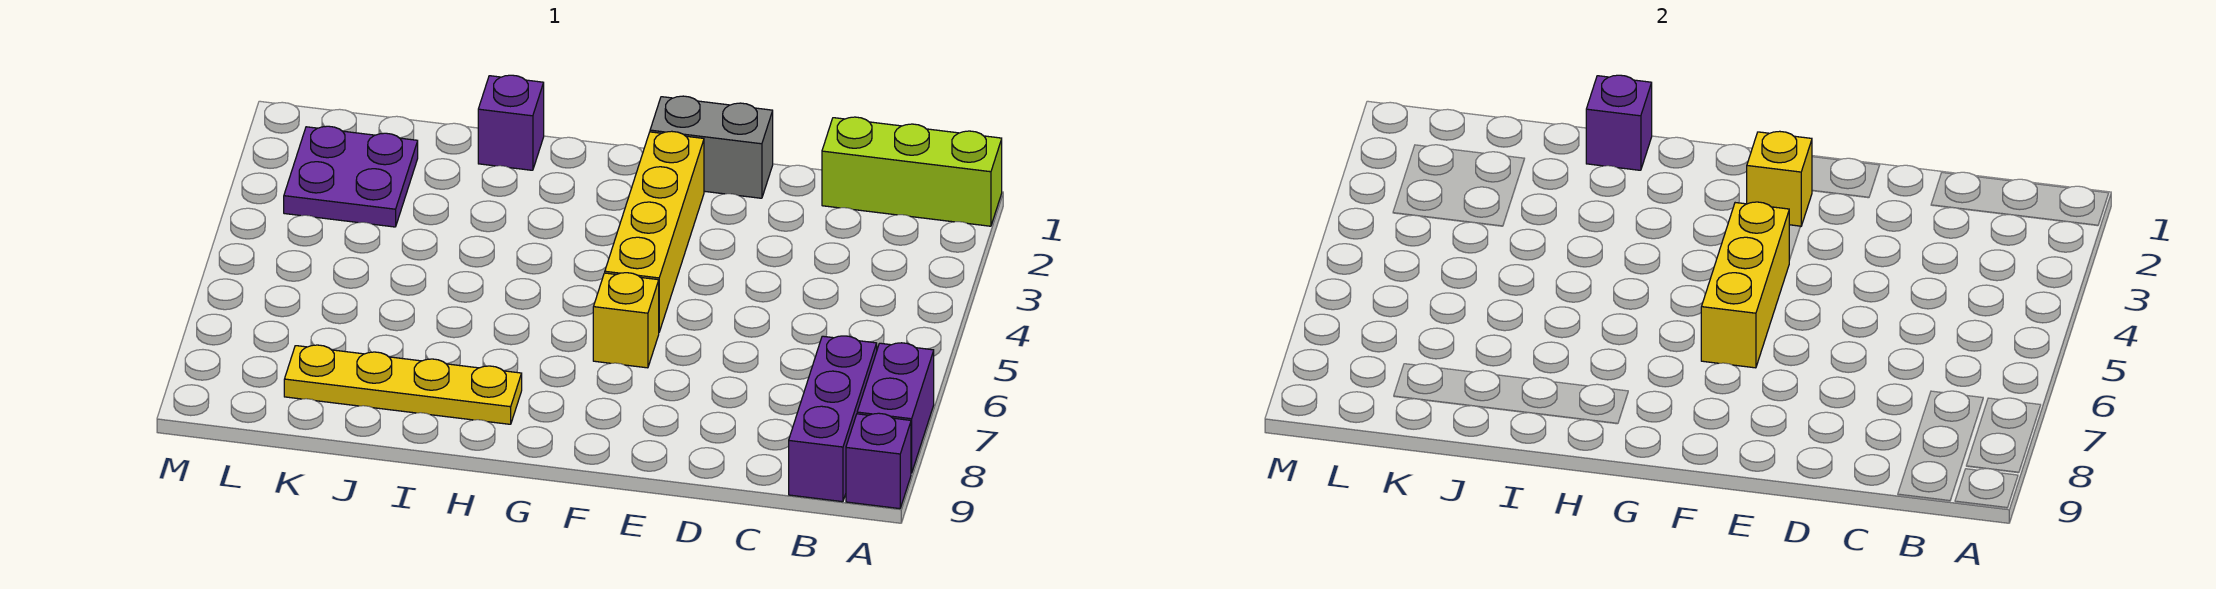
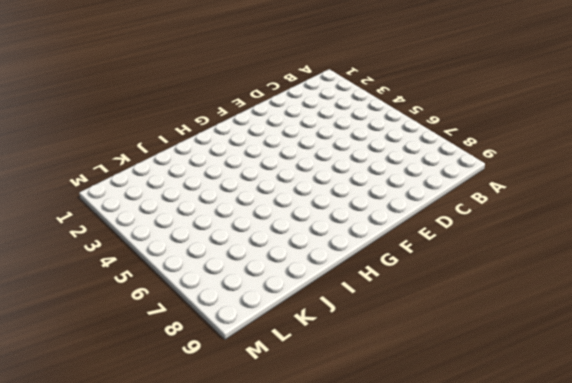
none -> lime 1x3 brick [822,117,1002,226]
none -> purple 1x2 brick [857,343,934,473]
none -> purple 1x1 brick [846,413,911,509]

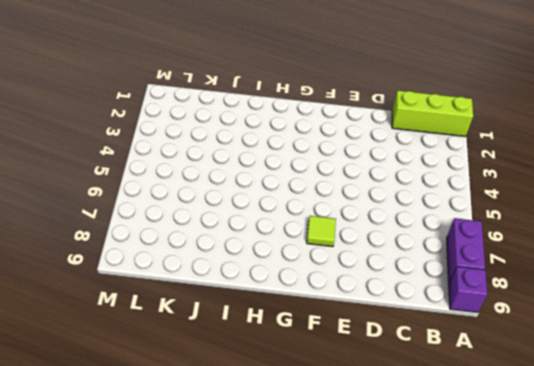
lime 1x1 tile [307,216,336,247] -> none
none -> purple 1x3 brick [789,336,877,502]
none -> grey 1x2 brick [650,96,773,198]
none -> yellow 1x4 brick [605,131,704,332]

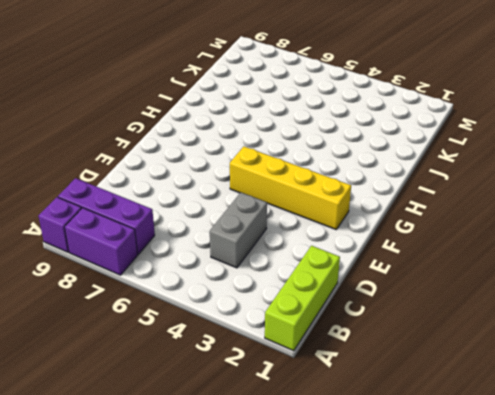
grey 1x2 brick [210,193,267,268] -> grey 1x2 brick moved to [650,96,773,198]
none -> yellow 1x1 brick [593,273,659,368]
none -> yellow 1x4 plate [284,345,522,424]
none -> purple 1x1 brick [478,75,544,170]

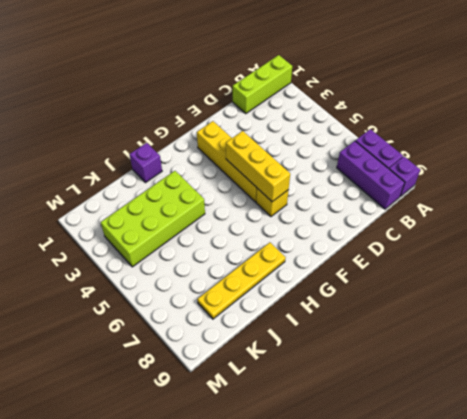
lime 2x4 brick [101,171,205,267] -> purple 2x2 plate [284,126,418,227]
none -> grey 1x2 brick [650,96,773,198]
none -> yellow 1x1 brick [1747,131,1812,227]
none -> purple 1x1 brick [1586,75,1652,170]

